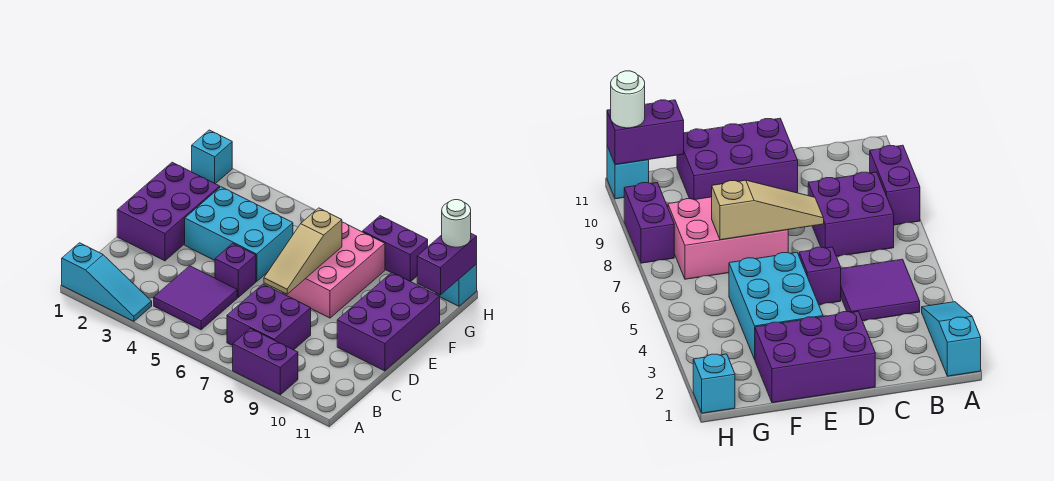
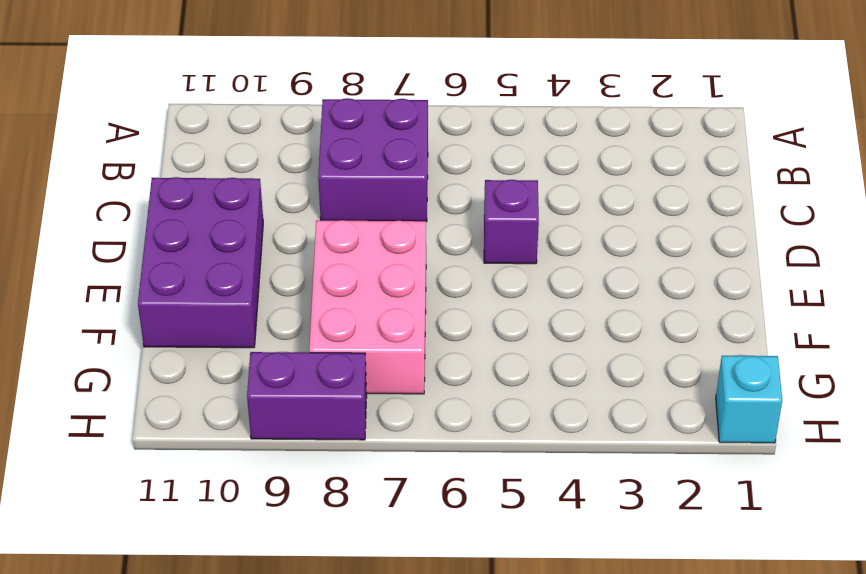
none -> cyan 1x3 slope [62,243,152,321]
none -> purple 1x2 brick [233,329,298,395]
none -> purple 2x2 tile [154,266,237,330]

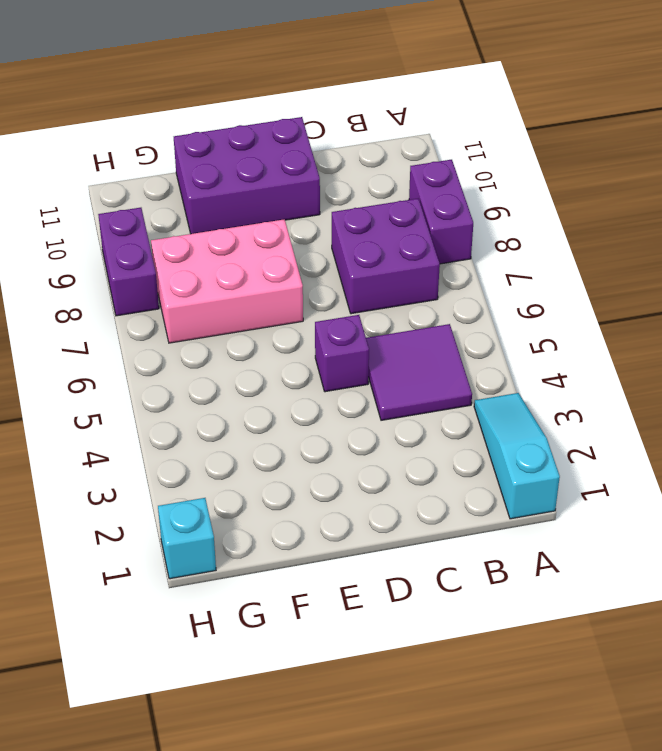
none -> purple 2x3 brick [117,162,220,261]
none -> cyan 2x3 brick [185,187,293,281]
none -> cyan 1x1 brick [436,264,477,306]

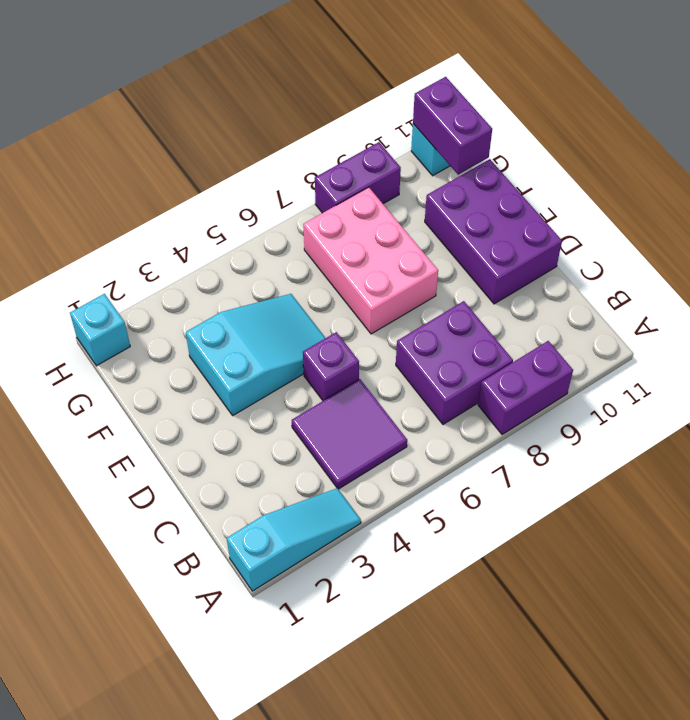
cyan 2x3 slope [186,294,325,415] -> cyan 2x3 brick [185,187,293,281]
none -> purple 2x3 brick [117,162,220,261]
none -> tan 1x3 slope [264,208,342,294]
none -> white 1x1 round brick [442,200,471,247]

